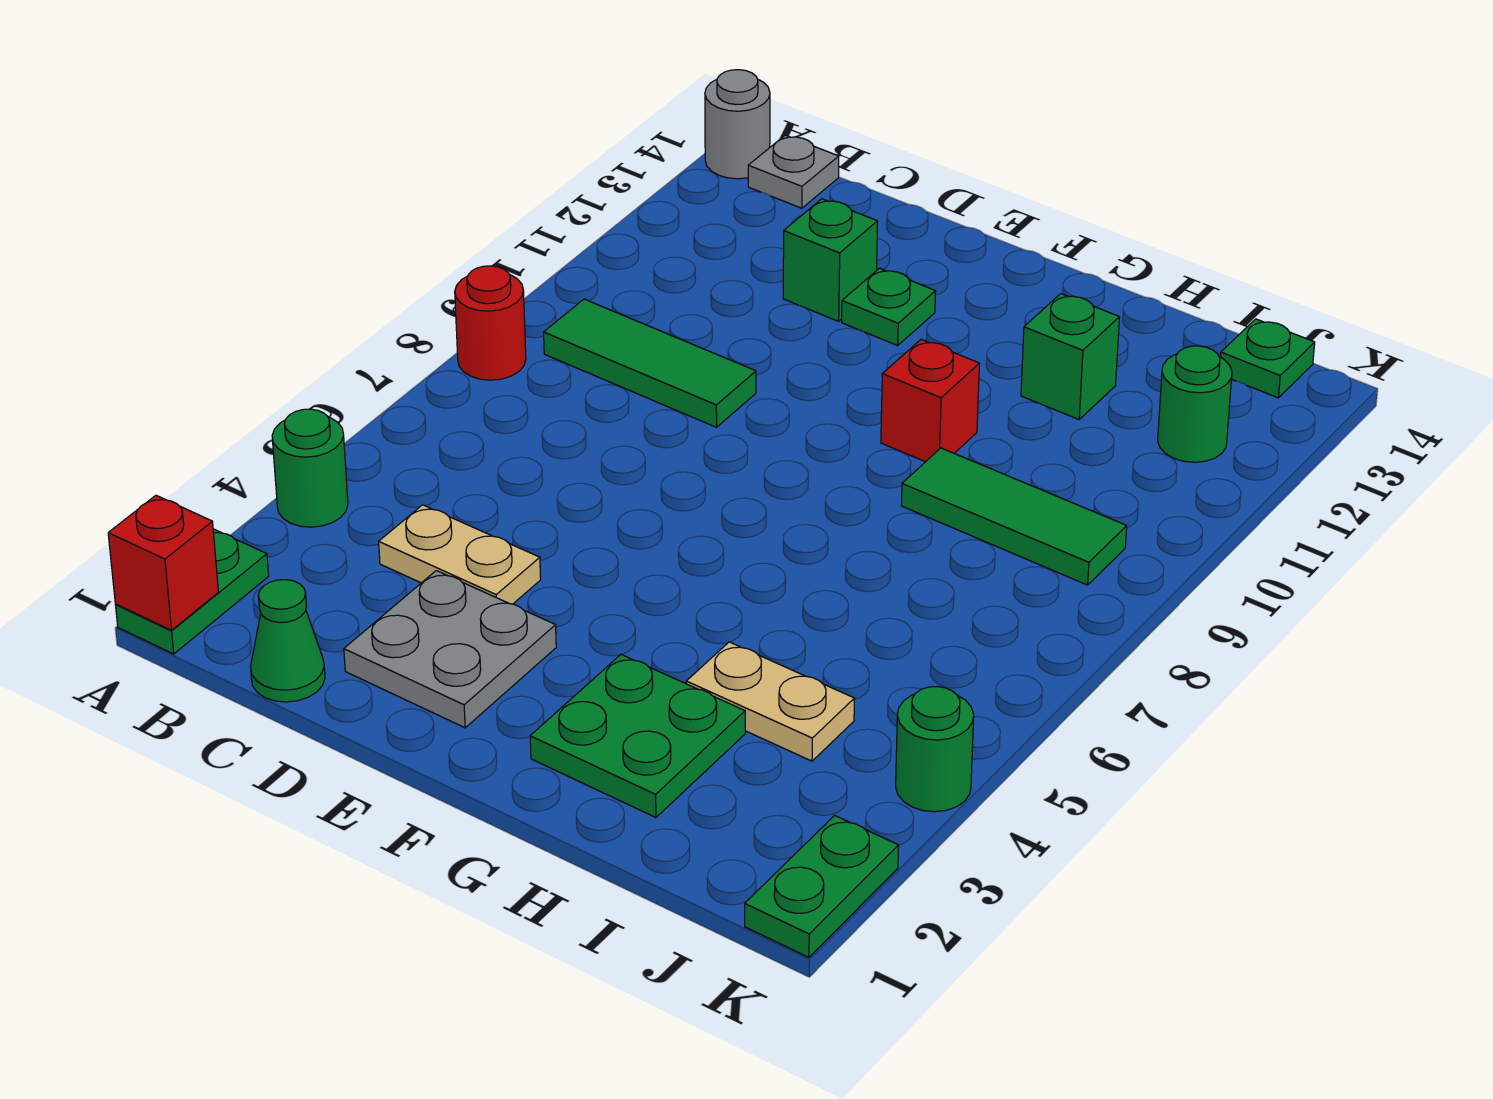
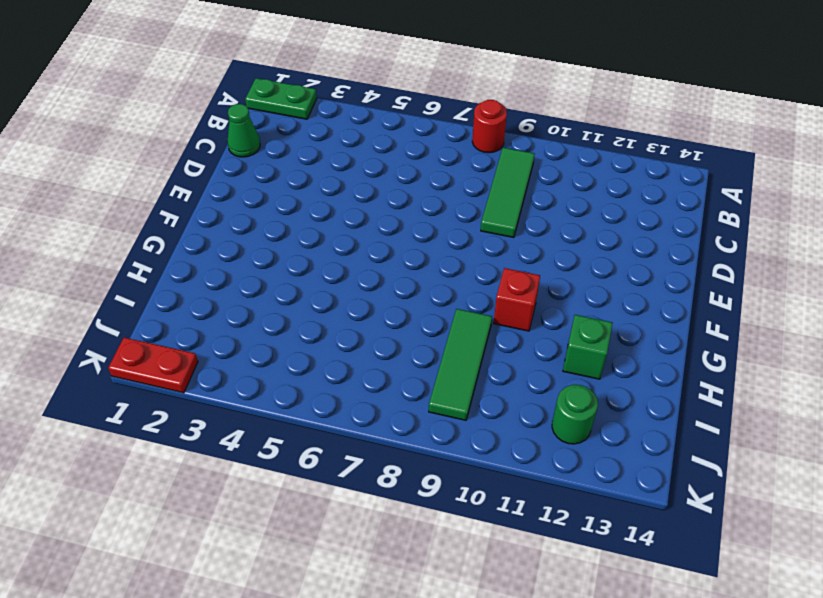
red 1x2 plate [108,338,198,393] -> green 1x2 plate [745,815,899,957]
none -> green 1x1 round brick [272,409,348,527]
none -> grey 1x1 round brick [705,70,770,179]
none -> grey 1x1 plate [748,135,839,208]

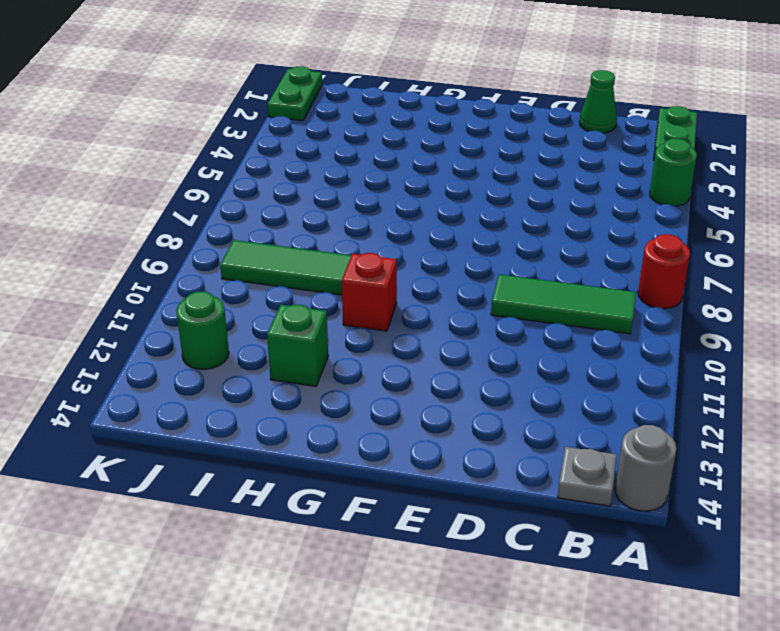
none -> tan 1x2 plate [379,505,541,604]
none -> grey 2x2 plate [344,571,556,728]
none -> green 1x1 brick [783,199,878,321]

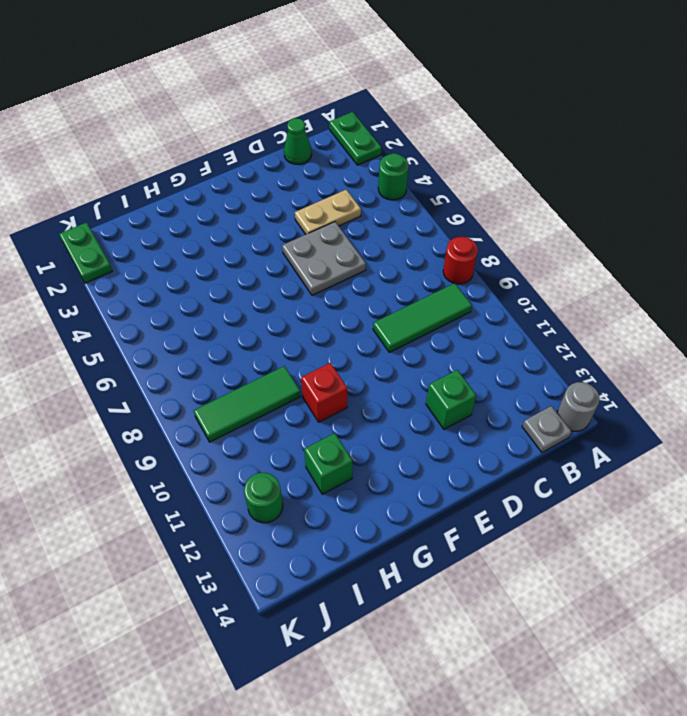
grey 2x2 plate [282,222,366,295] -> grey 2x2 plate moved to [344,571,556,728]
none -> green 1x1 plate [842,268,936,345]
none -> green 2x2 plate [530,654,745,817]
none -> tan 1x2 plate [686,642,854,761]

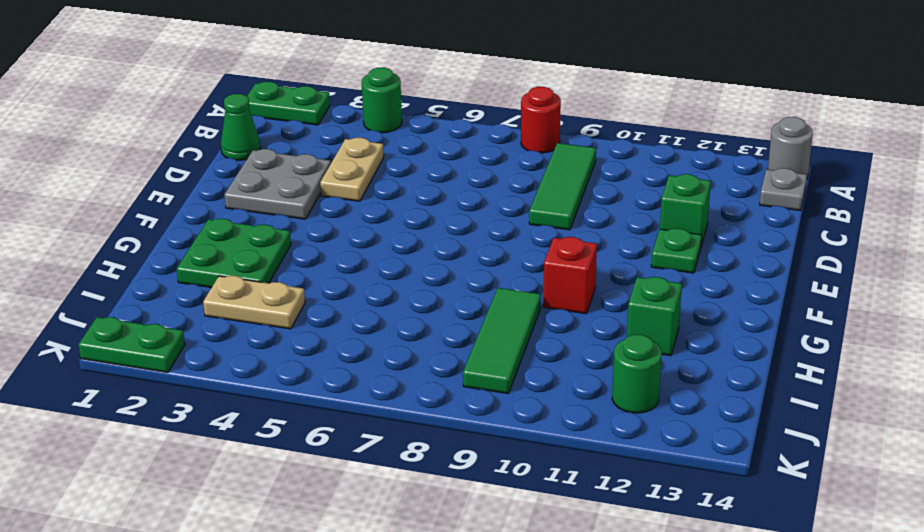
tan 1x2 plate [203,276,305,329] -> tan 1x2 plate turned to [686,642,854,761]
none -> green 1x1 plate [1221,319,1315,398]
none -> green 1x1 round brick [896,687,974,812]
none -> red 1x1 brick [108,495,218,630]

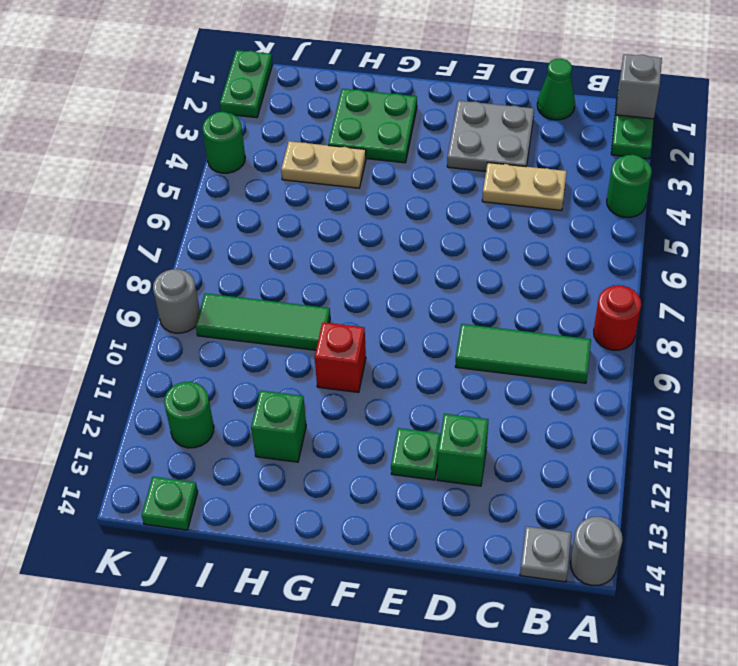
grey 1x1 brick [616,54,662,119] -> red 1x1 brick [108,495,218,630]
grey 1x1 round brick [153,269,200,333] -> none

